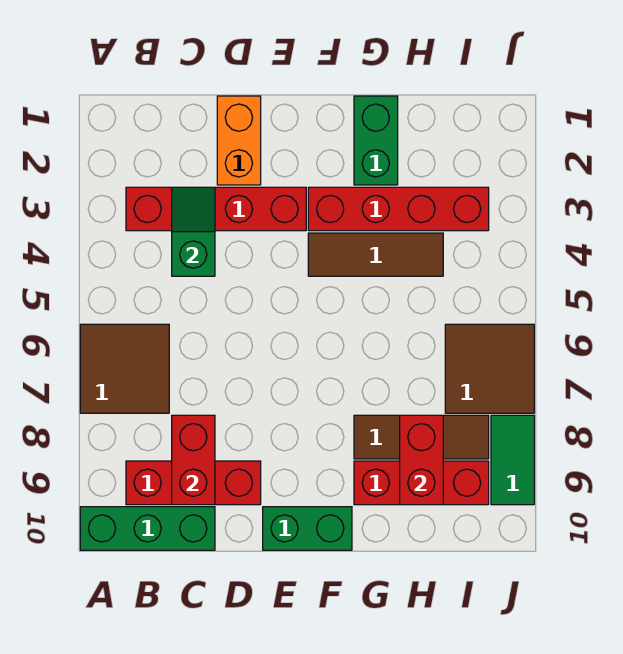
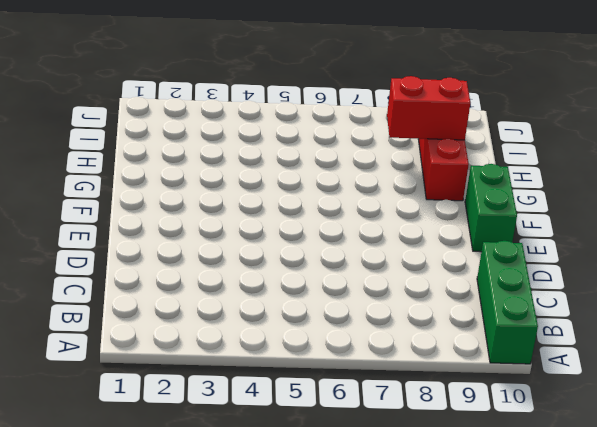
none -> brown 2x2 tile [80,324,169,413]
none -> red 1x4 brick [126,187,306,231]
none -> red 1x3 brick [126,461,261,505]

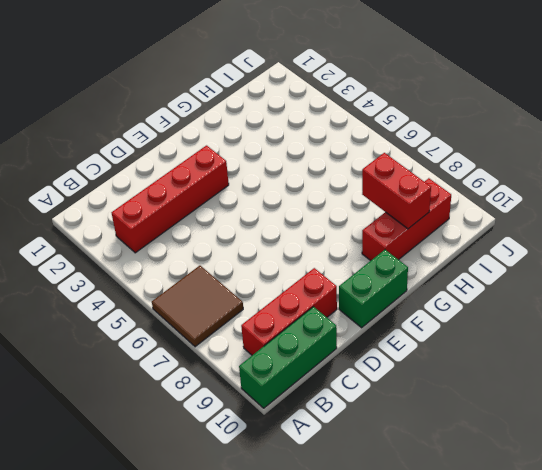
none -> orange 1x2 brick [217,96,261,185]
none -> red 1x4 brick [308,187,489,231]
none -> brown 1x3 tile [308,233,443,276]

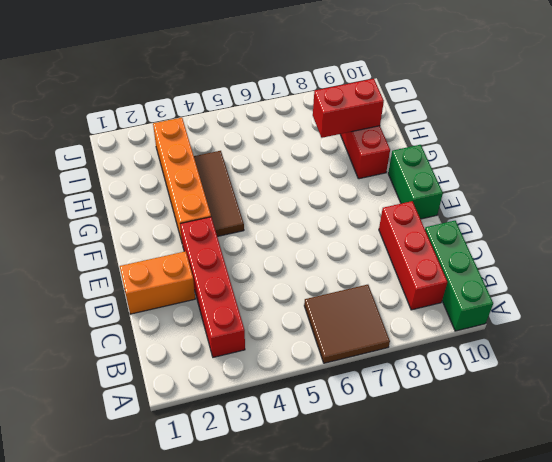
orange 1x4 brick [153,118,211,241] -> red 1x4 brick [308,187,489,231]
none -> green 1x2 brick [354,96,398,185]
none -> brown 1x3 tile [354,415,489,459]
none -> brown 2x2 tile [445,324,534,413]

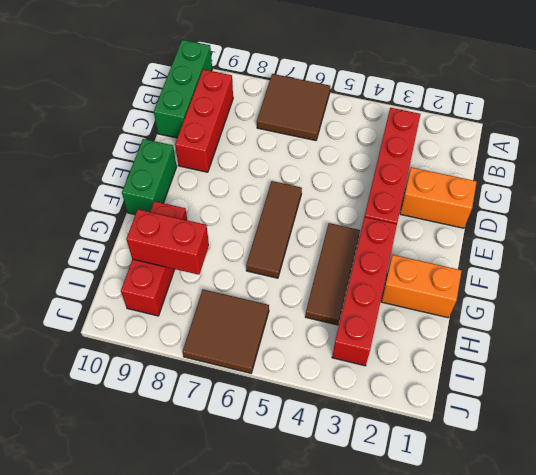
brown 1x3 tile [246,181,302,278] -> brown 1x3 tile moved to [354,415,489,459]
orange 1x2 brick [381,255,462,318] -> green 1x2 brick [354,96,398,185]
none -> green 1x2 tile [491,415,534,505]
none -> green 1x2 slope [172,187,215,276]
none -> red 1x2 brick [172,415,215,505]

